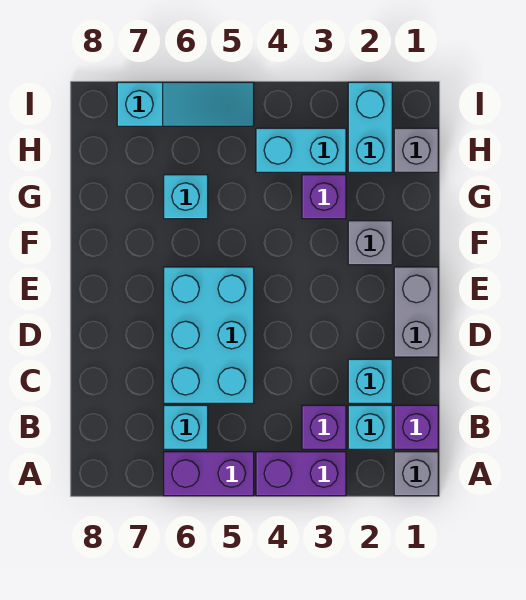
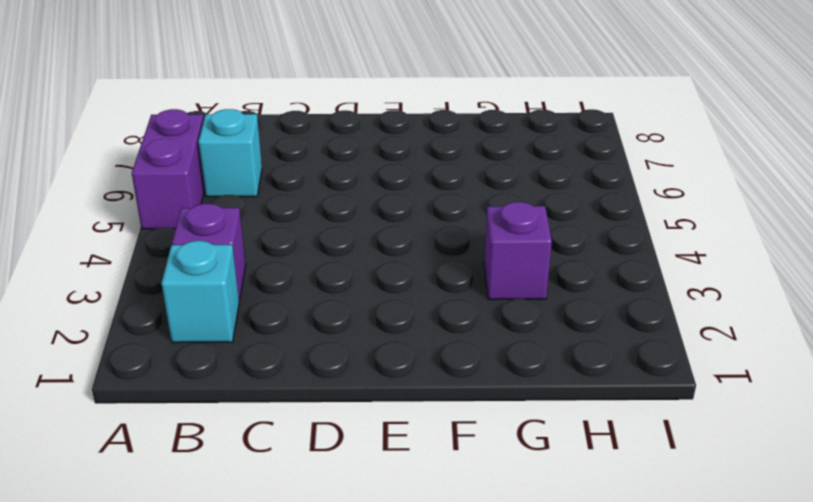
none -> grey 1x1 brick [394,452,438,496]
none -> purple 1x2 brick [256,452,346,496]
none -> purple 1x1 brick [394,405,438,449]

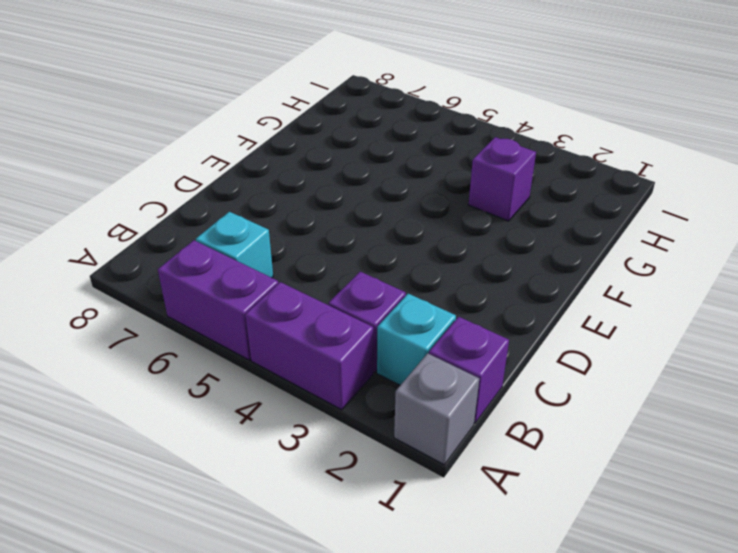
none -> cyan 1x1 brick [348,359,392,403]
none -> cyan 2x3 brick [164,267,254,403]
none -> grey 1x2 brick [394,267,438,357]

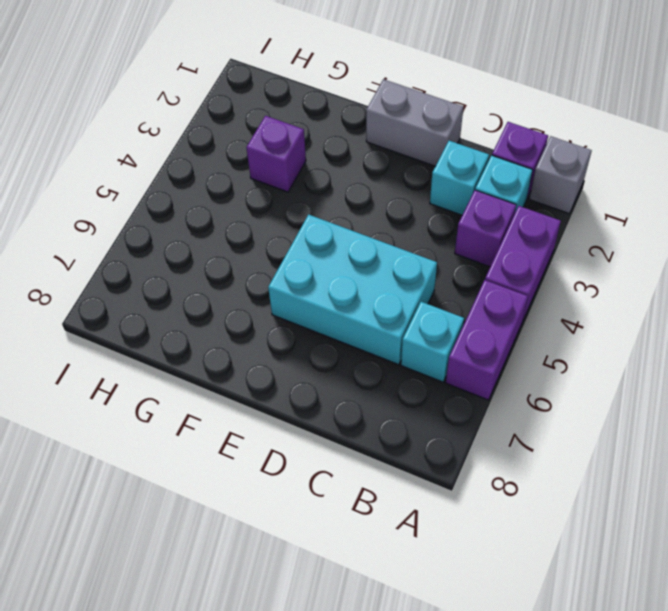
none -> grey 1x1 brick [348,221,392,265]
none -> cyan 1x1 brick [164,175,208,219]
none -> grey 1x1 brick [394,128,438,172]

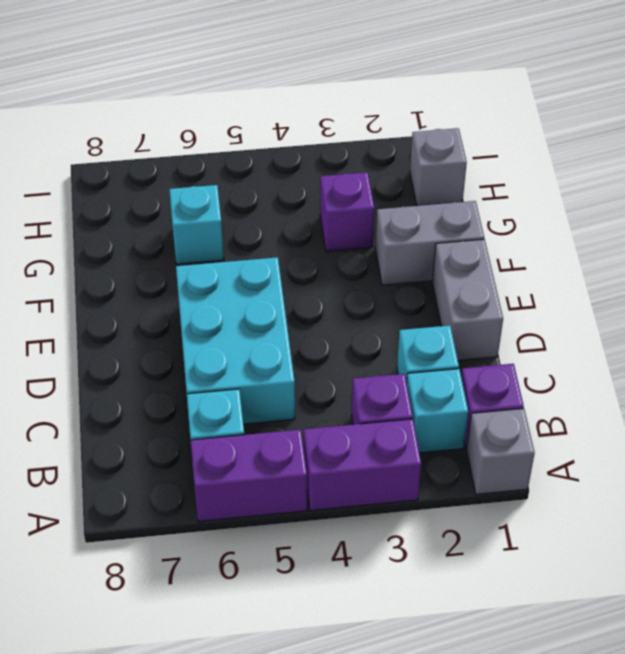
grey 1x2 brick [375,201,484,285] -> grey 1x1 brick [348,221,392,265]
none -> cyan 1x2 brick [348,82,392,172]
none -> cyan 1x2 brick [256,128,346,172]
none -> cyan 1x3 slope [117,82,254,126]

